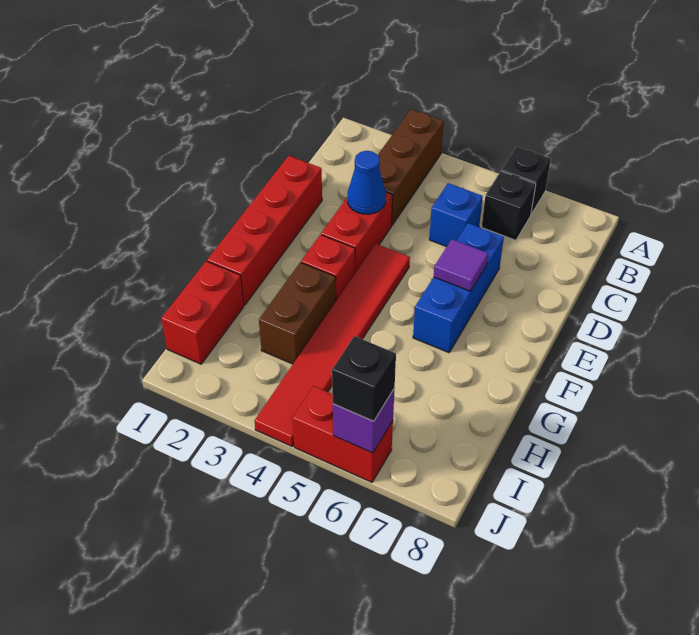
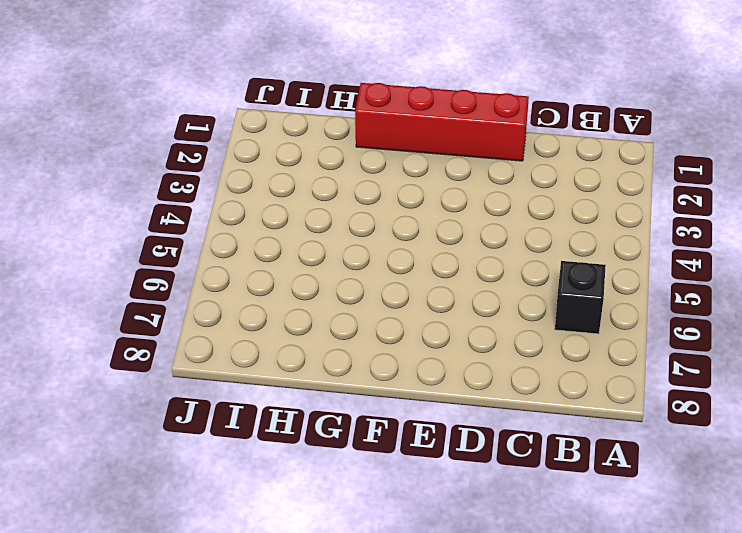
none -> brown 1x3 brick [378,109,444,226]
none -> black 1x1 brick [501,146,551,214]
none -> blue 1x1 brick [429,183,483,247]

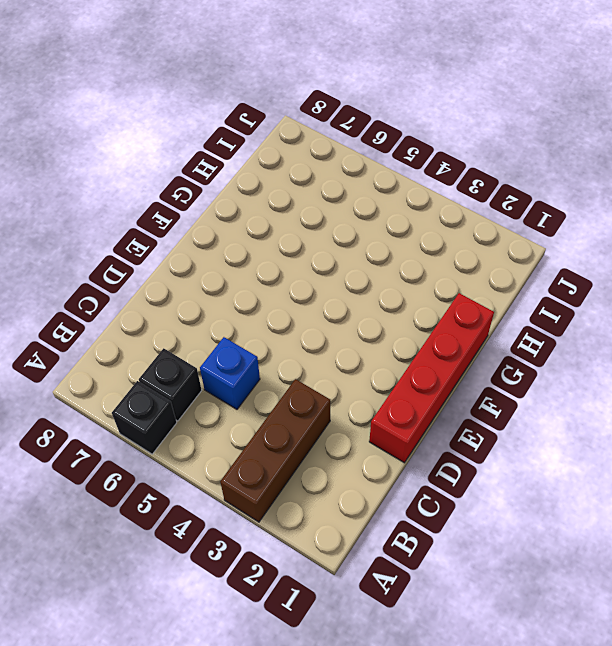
none -> red 1x2 brick [321,192,392,273]
none -> blue 1x3 brick [413,223,504,353]
none -> red 1x6 tile [255,244,410,446]

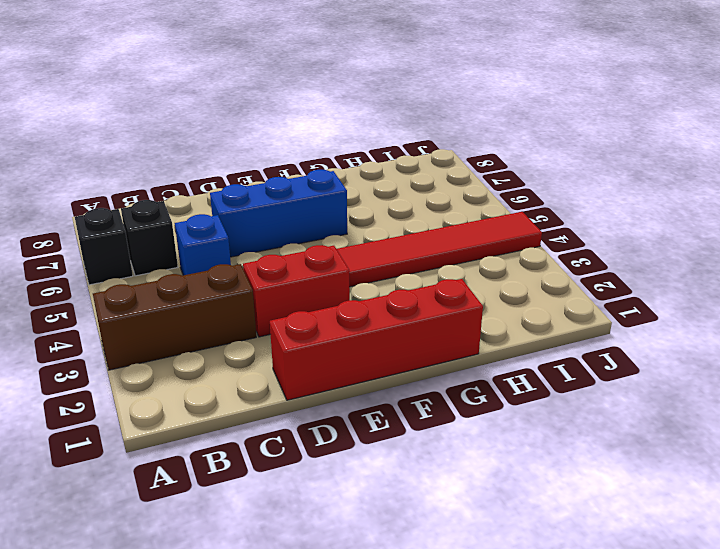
none -> red 1x1 brick [301,235,355,300]
none -> brown 1x2 brick [259,262,336,364]
none -> red 1x2 brick [161,261,244,364]

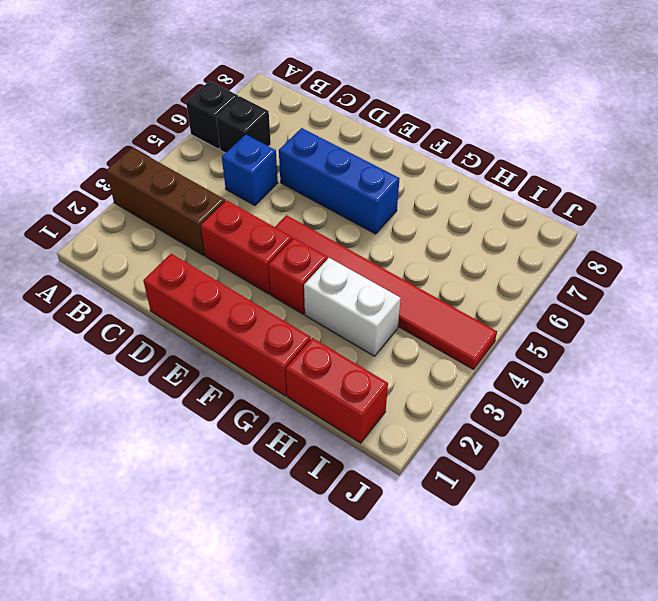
white 1x2 brick [304,258,401,356] -> brown 1x2 brick [259,262,336,364]
none -> red 1x2 brick [292,386,393,482]
none -> blue 1x1 cone [348,151,386,214]
none -> purple 1x1 tile [434,239,488,291]

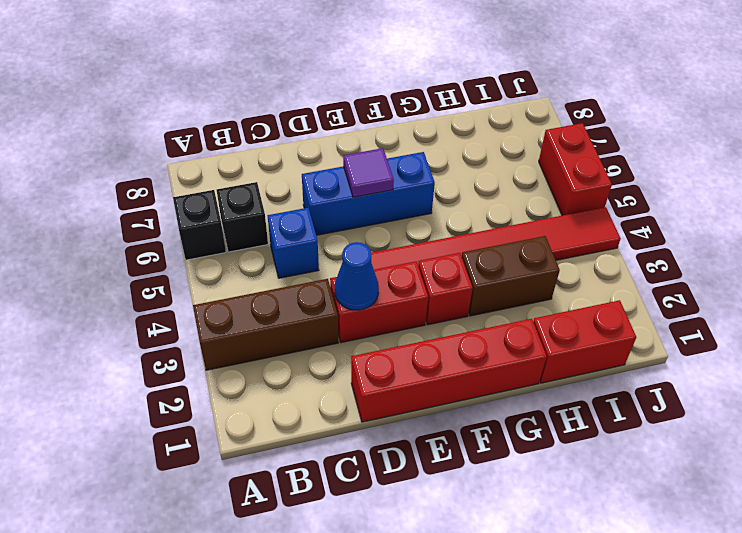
none -> purple 1x1 brick [333,388,395,453]
none -> black 1x1 brick [332,336,396,421]

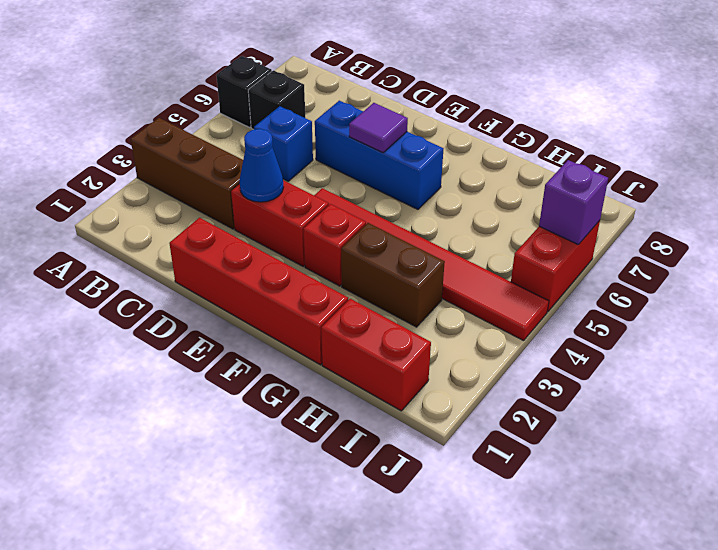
none -> black 1x1 brick [332,336,396,421]

